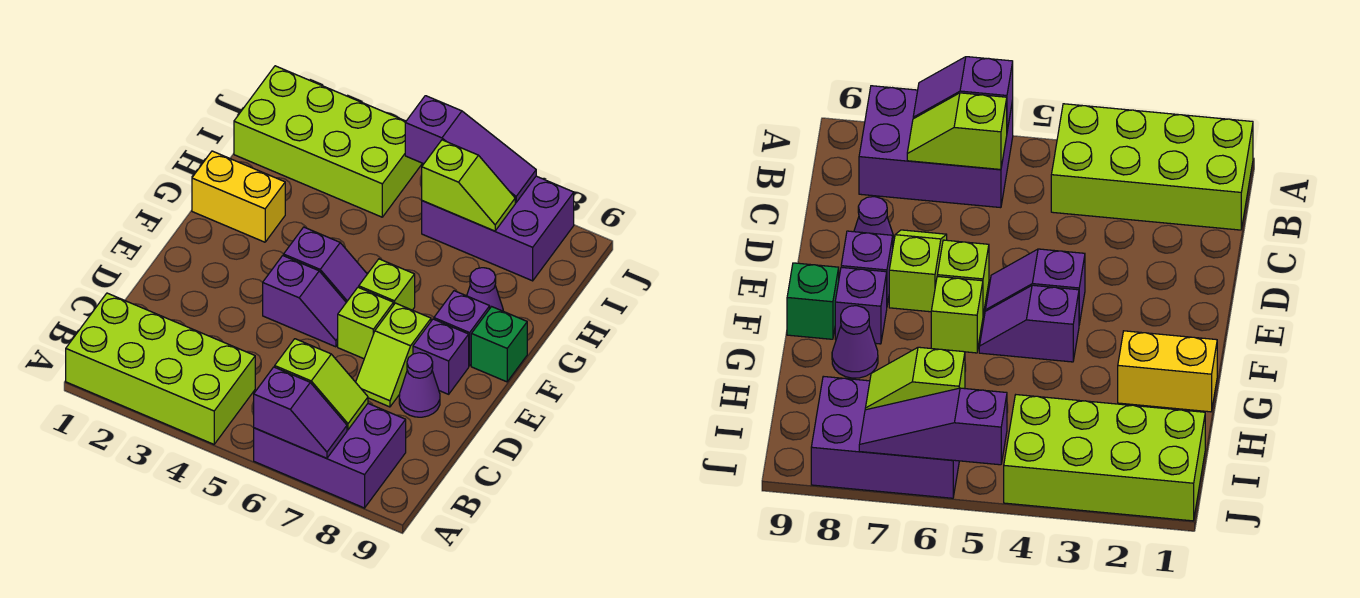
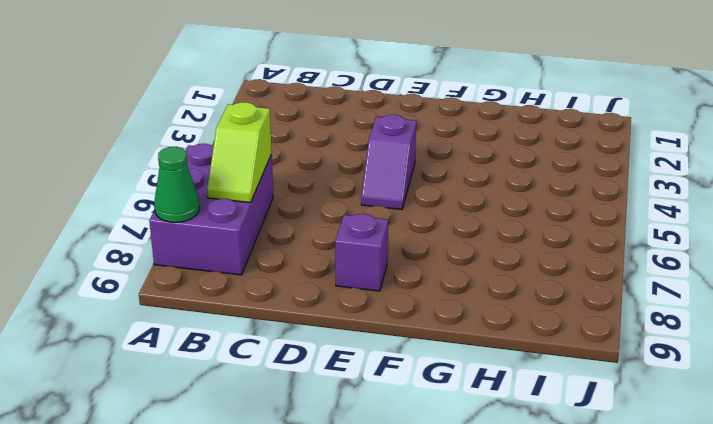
green 1x1 cone [154,147,200,222] -> none
none -> lime 2x4 brick [66,293,255,444]
none -> lime 1x2 slope [356,303,431,407]
none -> purple 1x1 cone [399,353,440,417]

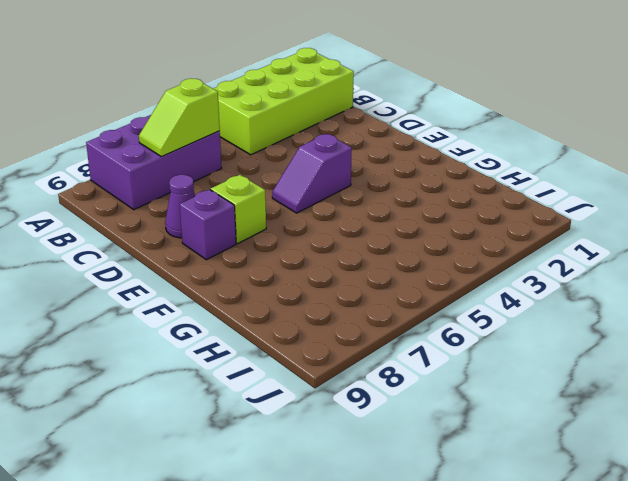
none -> lime 1x1 brick [338,287,394,359]
none -> purple 1x2 slope [284,227,367,302]
none -> lime 1x1 brick [359,259,415,310]

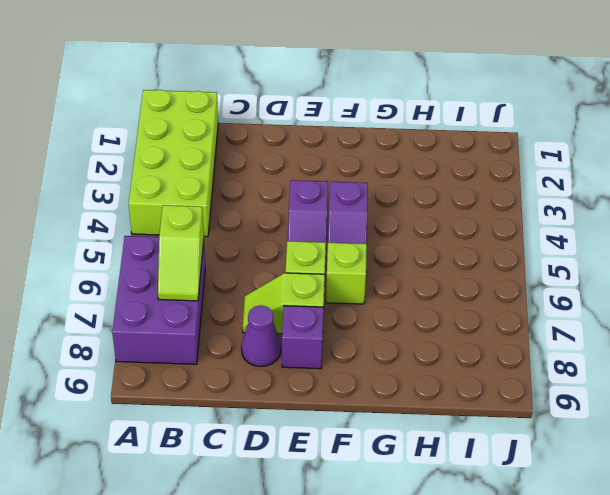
none -> purple 1x1 brick [434,291,490,366]
none -> green 1x1 brick [471,307,527,382]
none -> yellow 1x2 brick [192,151,285,242]

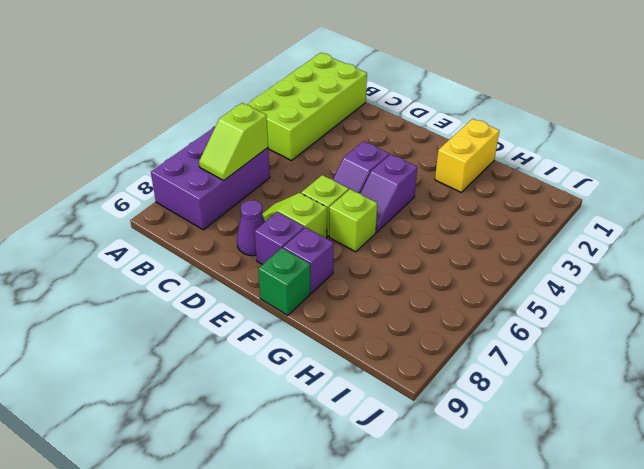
none -> purple 1x1 cone [467,268,503,311]
none -> lime 2x4 brick [234,66,422,217]
none -> purple 2x3 brick [422,176,574,281]

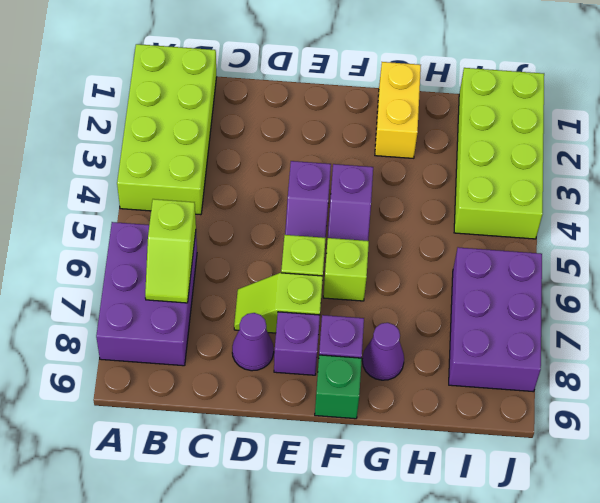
none -> purple 1x2 slope [254,367,347,458]
none -> lime 1x2 slope [422,140,515,231]
none -> purple 1x3 slope [405,96,536,203]

